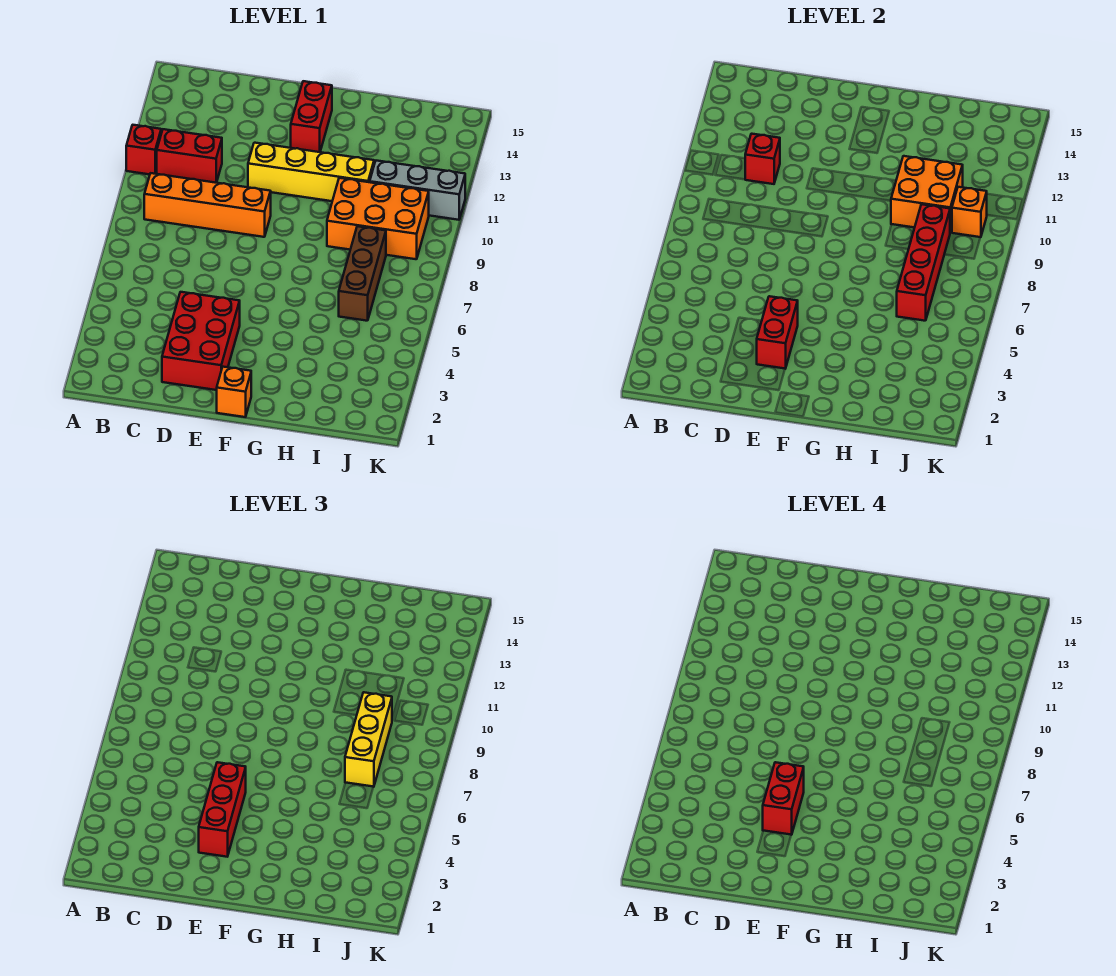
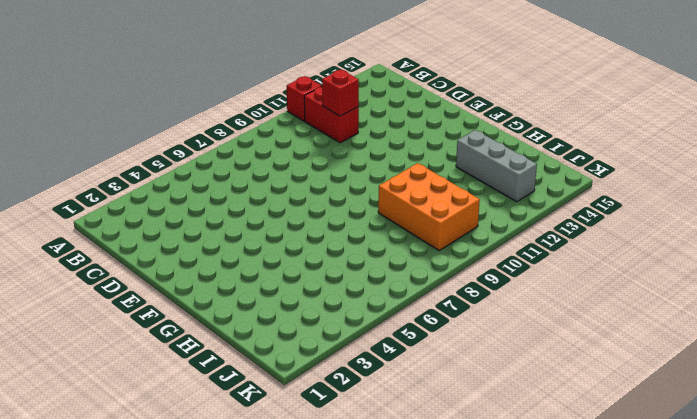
grey 1x3 brick [456,130,537,202] -> grey 1x3 brick moved to [370,161,465,220]
none -> orange 1x4 brick [144,173,271,237]
none -> red 2x3 brick [162,292,240,390]
none -> yellow 1x4 brick [248,143,374,201]

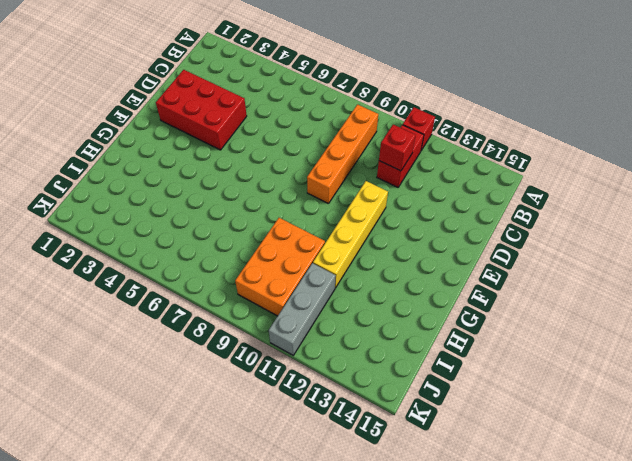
none -> orange 1x1 brick [217,367,251,417]
none -> red 1x2 brick [291,81,332,152]
none -> brown 1x3 brick [339,226,386,321]

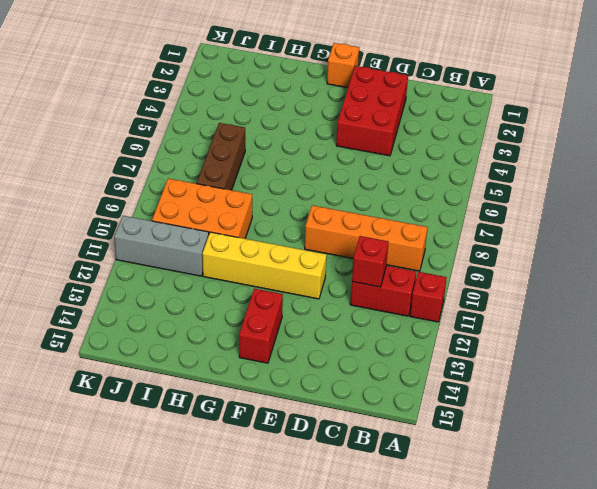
none -> red 1x2 brick [757,296,798,369]
none -> orange 2x2 brick [891,156,963,232]
none -> red 1x4 brick [897,204,950,321]

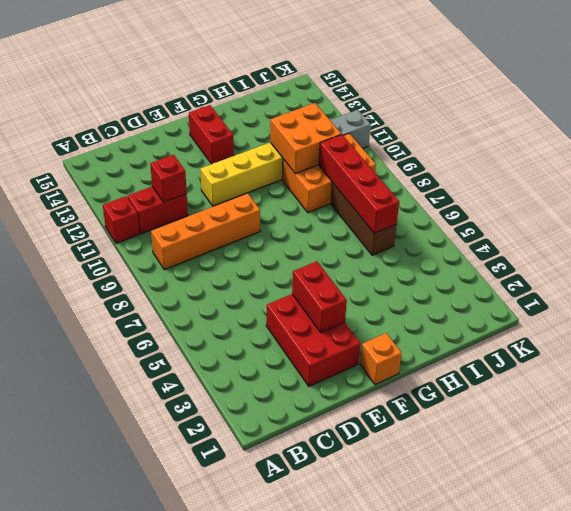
none -> orange 1x1 brick [952,187,987,237]
none -> red 1x3 brick [199,762,246,857]
none -> yellow 1x3 brick [345,692,392,787]

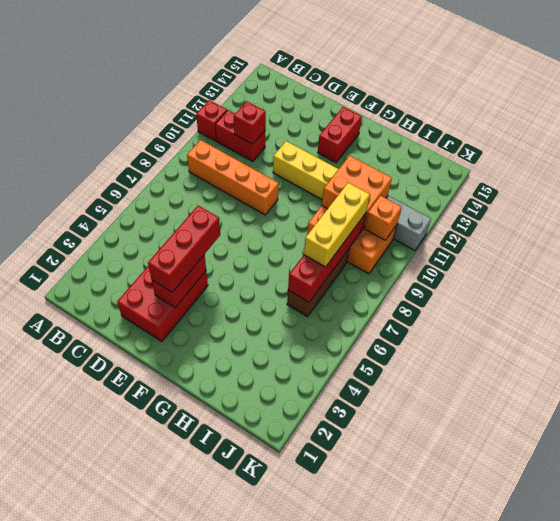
none -> orange 1x1 brick [217,367,251,417]
none -> red 1x2 brick [763,762,804,835]

